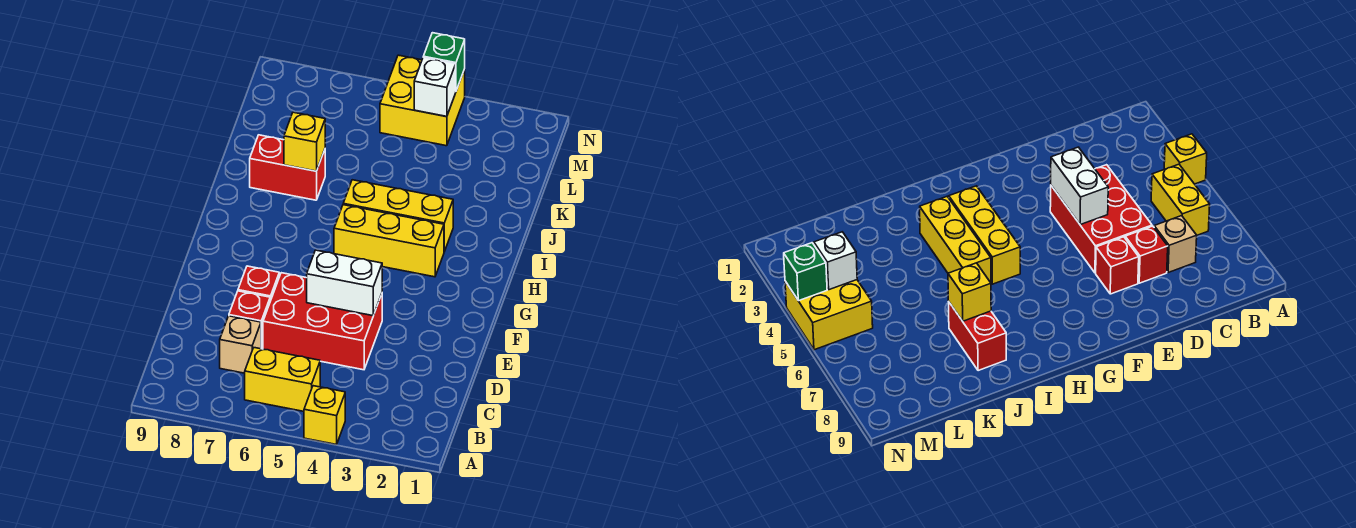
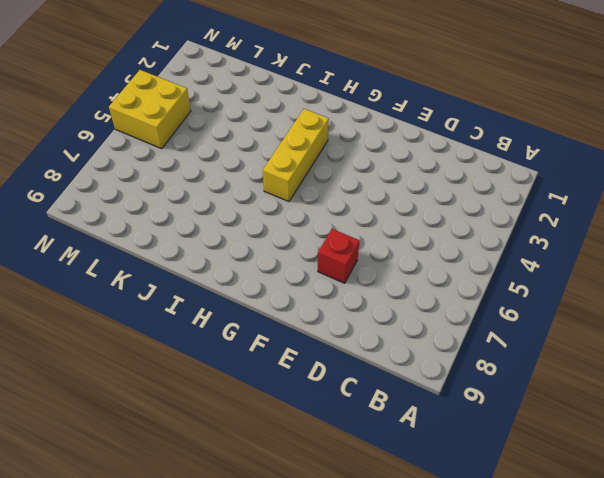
none -> yellow 1x1 brick [304,386,345,445]
none -> yellow 1x2 brick [245,348,320,411]
none -> tan 1x1 brick [220,316,261,373]

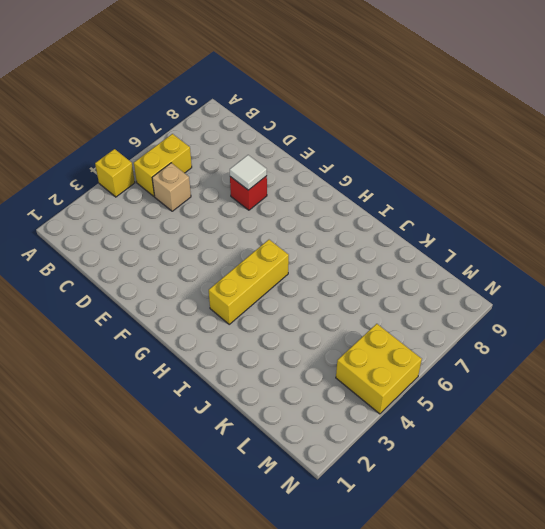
tan 1x1 brick [152,163,191,211] -> tan 1x1 brick moved to [220,316,261,373]
white 1x1 tile [230,155,267,190] -> none
none -> red 2x3 brick [263,273,382,370]
none -> red 1x1 brick [229,291,270,349]
none -> yellow 1x3 brick [343,180,453,252]

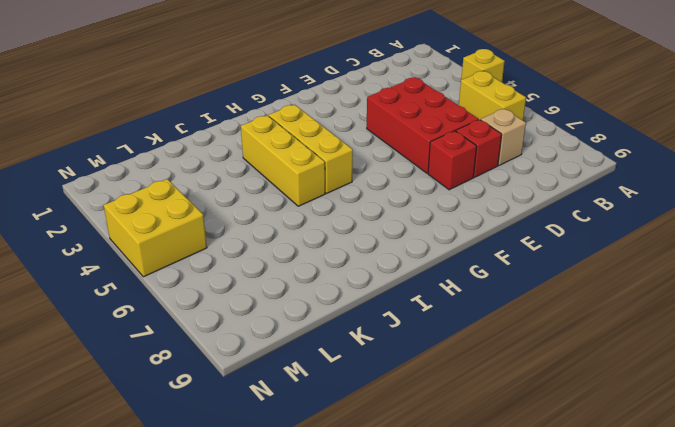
none -> red 1x2 brick [250,135,325,200]
none -> white 1x2 brick [307,250,382,316]
none -> yellow 1x1 brick [284,112,325,171]

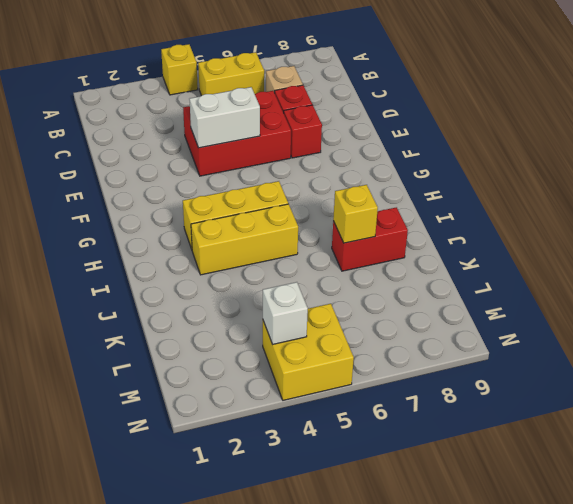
none -> green 1x1 brick [423,33,465,90]

